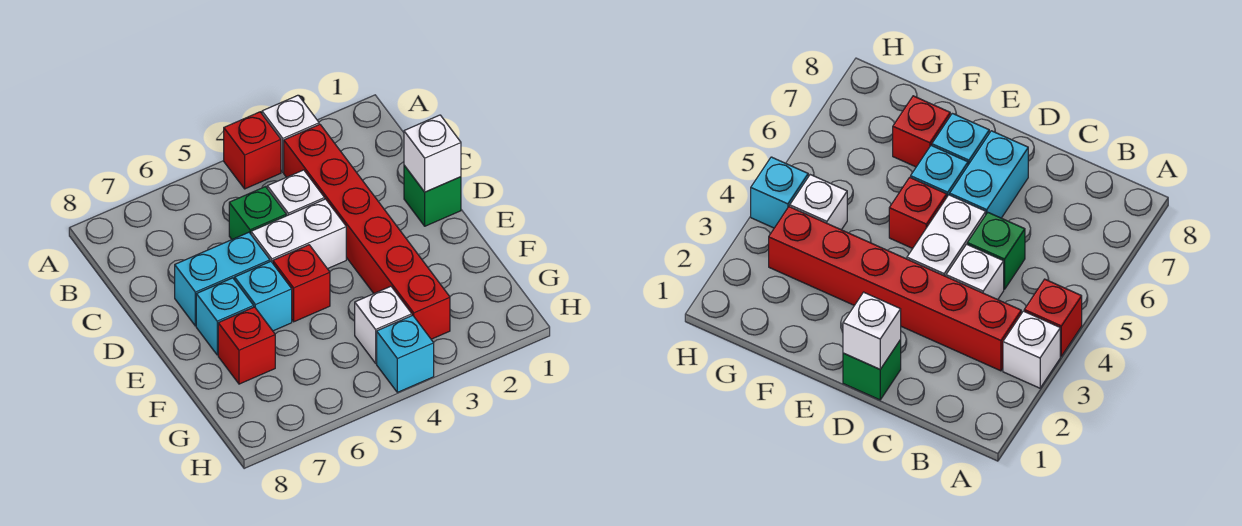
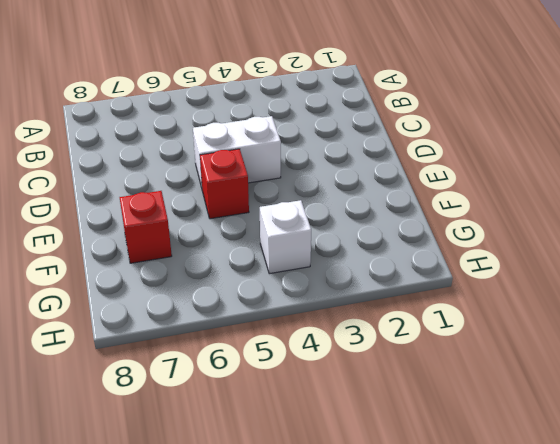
none -> white 1x1 brick [262,95,319,172]
none -> red 1x1 brick [224,112,281,189]
none -> red 1x6 brick [284,124,450,339]

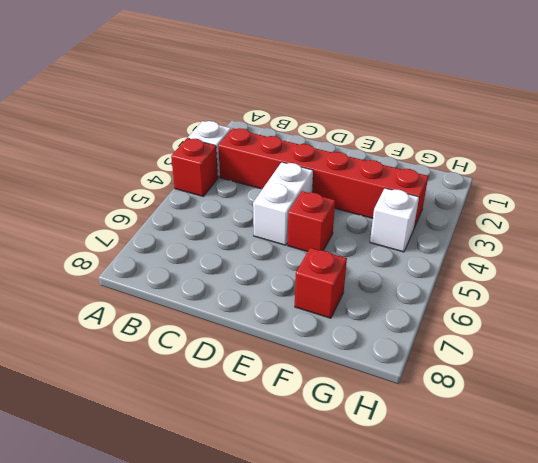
none -> white 1x1 brick [267,170,325,216]
none -> green 1x1 brick [229,187,286,239]
none -> green 1x1 brick [404,165,461,226]

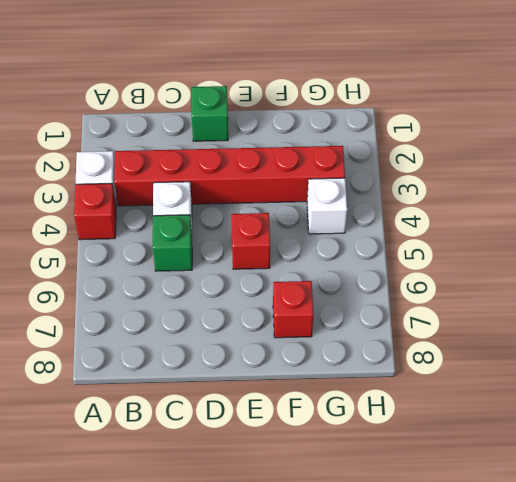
none -> white 1x2 brick [251,199,346,269]
none -> cyan 1x2 brick [175,232,270,326]
none -> cyan 1x1 brick [235,261,292,331]

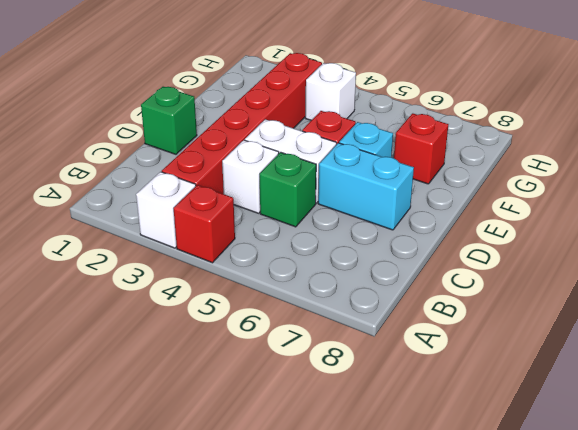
none -> cyan 1x1 brick [196,278,254,355]
none -> cyan 1x1 brick [377,315,434,392]
none -> white 1x1 brick [404,115,461,192]

